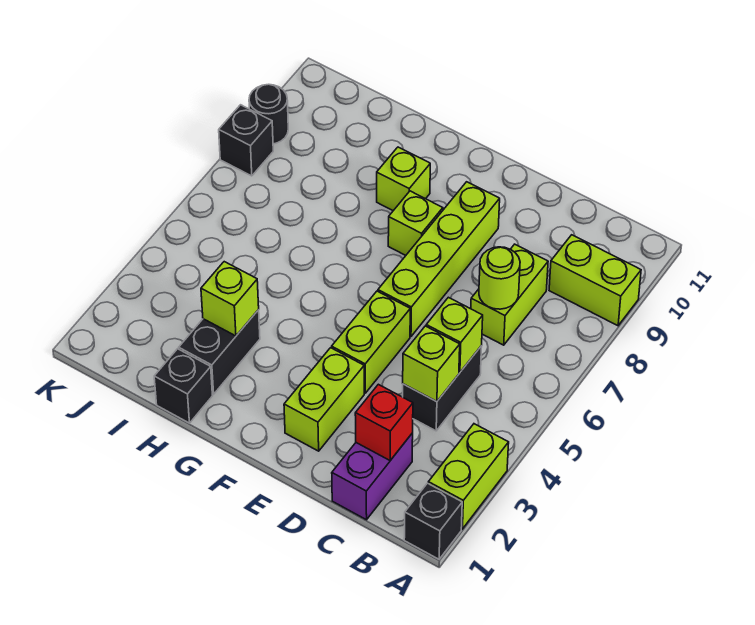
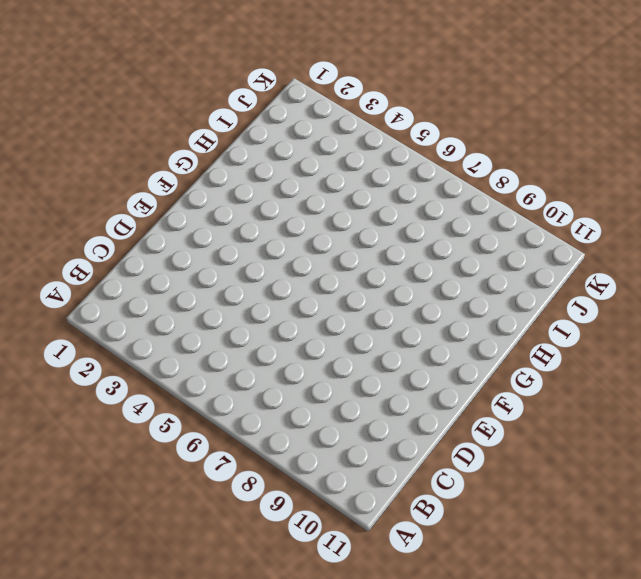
none -> black 1x1 brick [404,483,462,559]
none -> lime 1x2 brick [428,424,509,529]
none -> lime 1x2 brick [549,235,641,326]

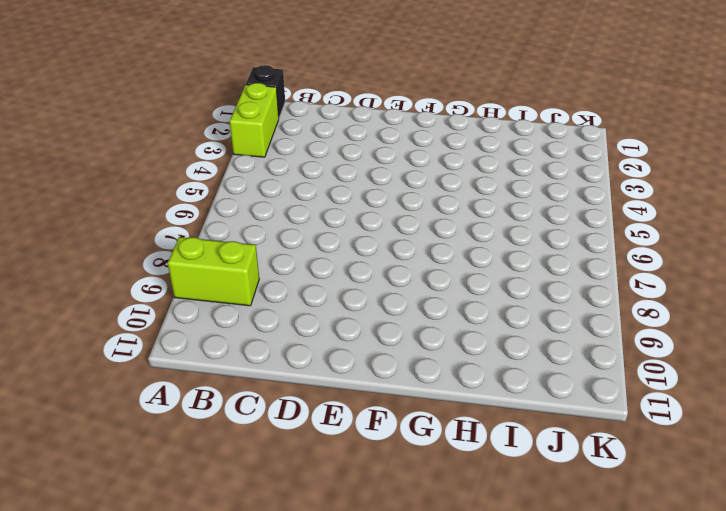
none -> purple 1x2 brick [332,433,413,520]
none -> black 1x2 brick [403,346,482,431]
none -> lime 1x2 brick [471,244,548,345]

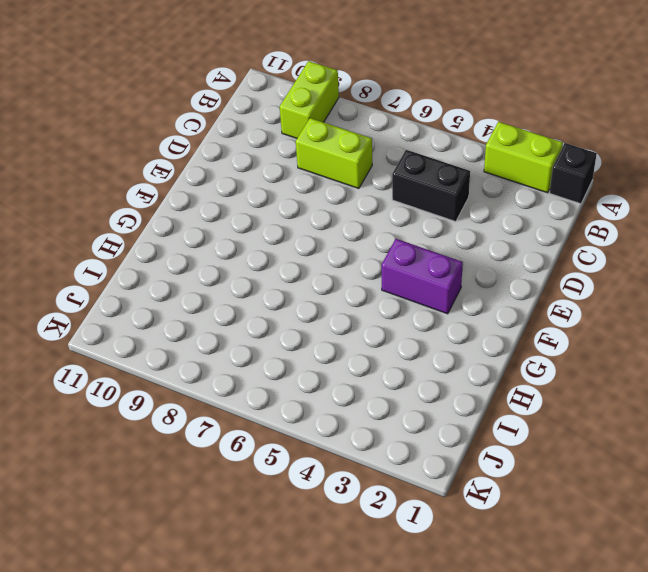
purple 1x2 brick [381,239,463,314] -> purple 1x2 brick moved to [332,433,413,520]
none -> lime 1x2 brick [284,348,364,451]
none -> lime 1x2 brick [332,291,410,393]
none -> lime 1x4 brick [378,182,500,336]

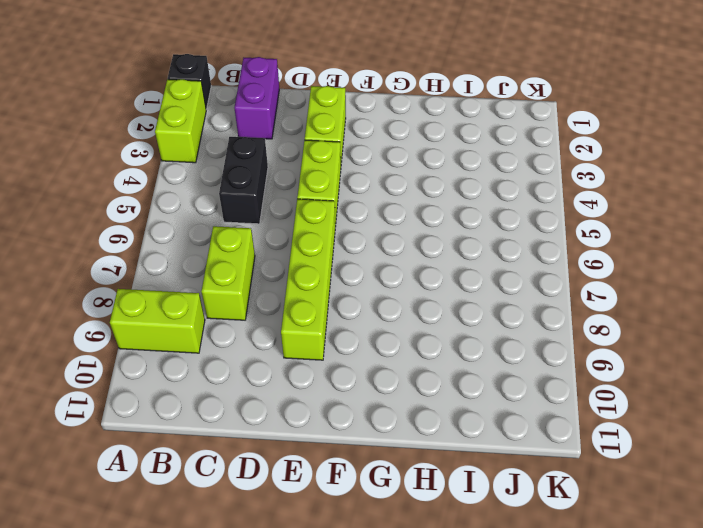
none -> lime 1x1 brick [388,191,443,255]
none -> lime 1x1 brick [377,147,430,211]
none -> black 1x1 brick [154,349,212,423]

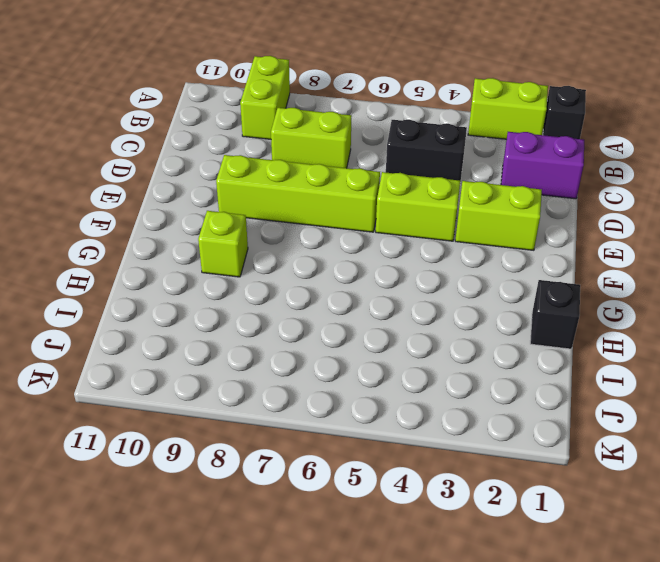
none -> lime 1x1 brick [388,191,443,255]
none -> black 1x2 brick [179,310,260,394]
none -> black 1x1 brick [219,105,273,176]

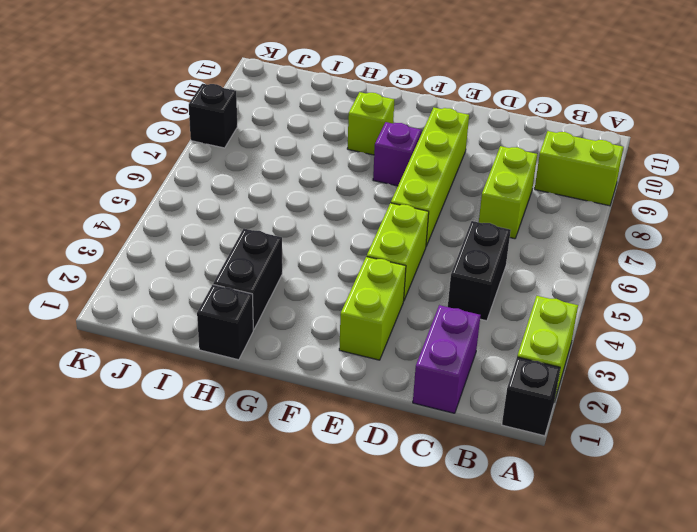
purple 1x1 brick [373,122,421,186] -> lime 1x1 brick [388,191,443,255]
none -> black 1x1 round brick [249,84,288,144]
none -> red 1x1 brick [355,384,413,460]
none -> lime 1x1 brick [403,326,460,402]

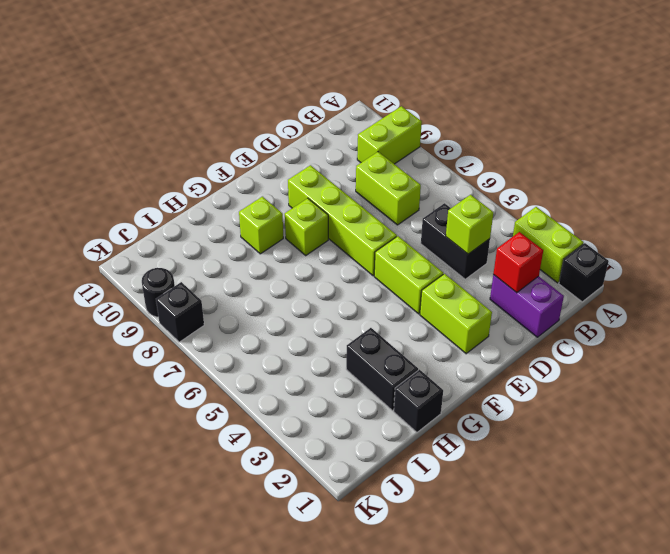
none -> lime 1x1 brick [426,297,483,372]
none -> lime 1x1 round brick [479,247,520,309]
none -> lime 1x1 brick [201,262,259,336]

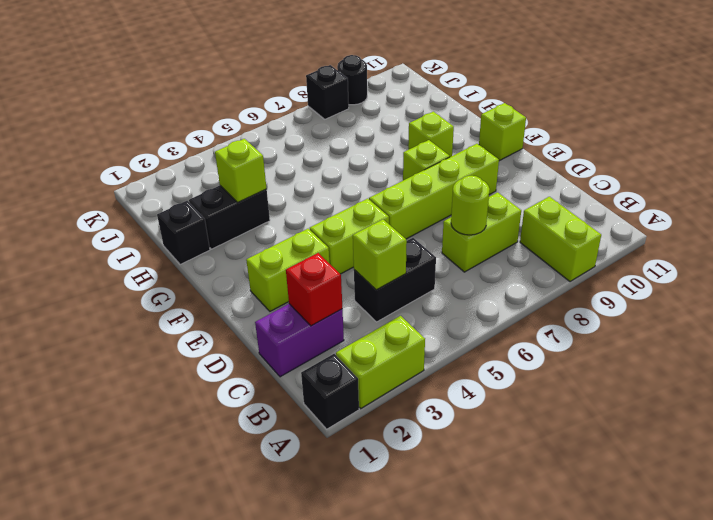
lime 1x1 brick [479,103,526,160] -> lime 1x1 brick moved to [426,297,483,372]

